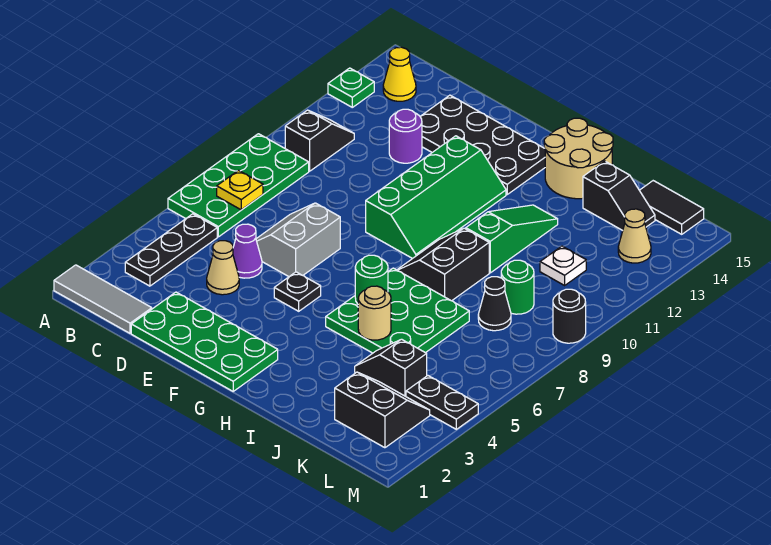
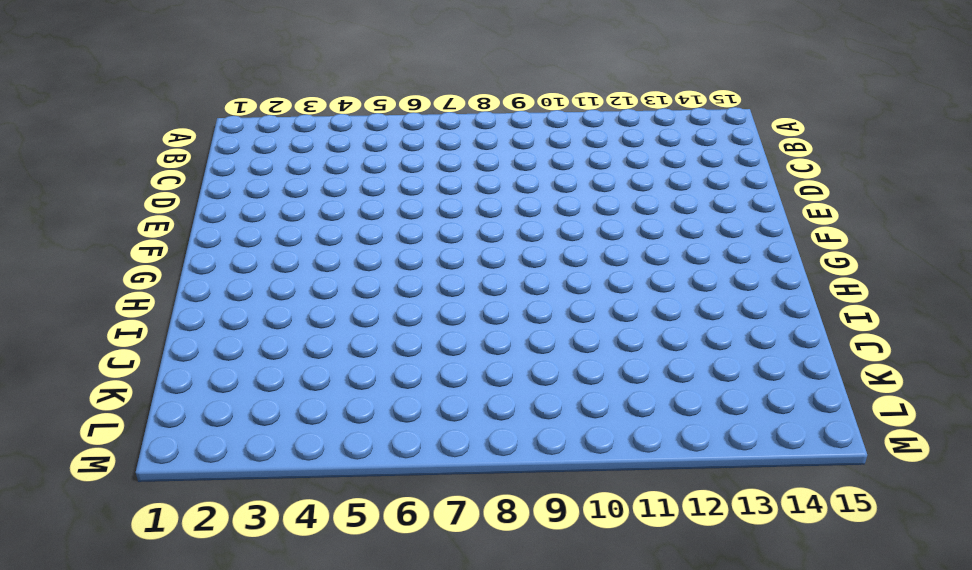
none -> grey 1x3 tile [54,265,152,333]
none -> green 2x4 plate [168,134,309,237]
none -> green 1x1 plate [328,68,374,107]
none -> black 1x3 plate [125,214,217,286]

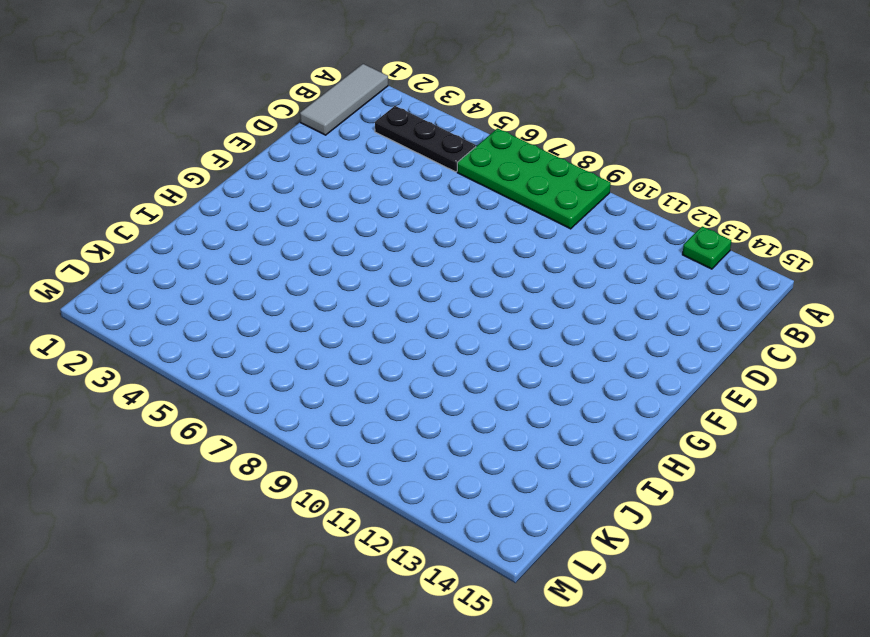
none -> black 1x2 slope [285,110,354,171]
none -> yellow 1x1 cone [383,47,416,101]
none -> green 2x4 plate [131,292,278,391]
none -> tan 1x1 cone [207,241,239,295]

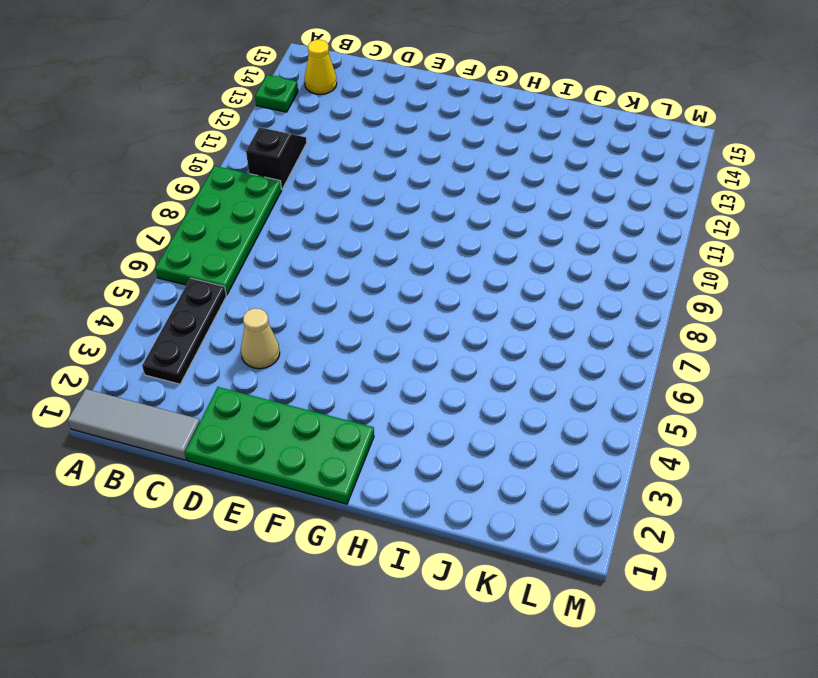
none -> purple 1x1 cone [233,224,262,278]
none -> grey 2x2 slope [256,203,340,277]
none -> purple 1x1 round brick [389,109,422,163]
none -> black 2x4 plate [420,95,545,194]

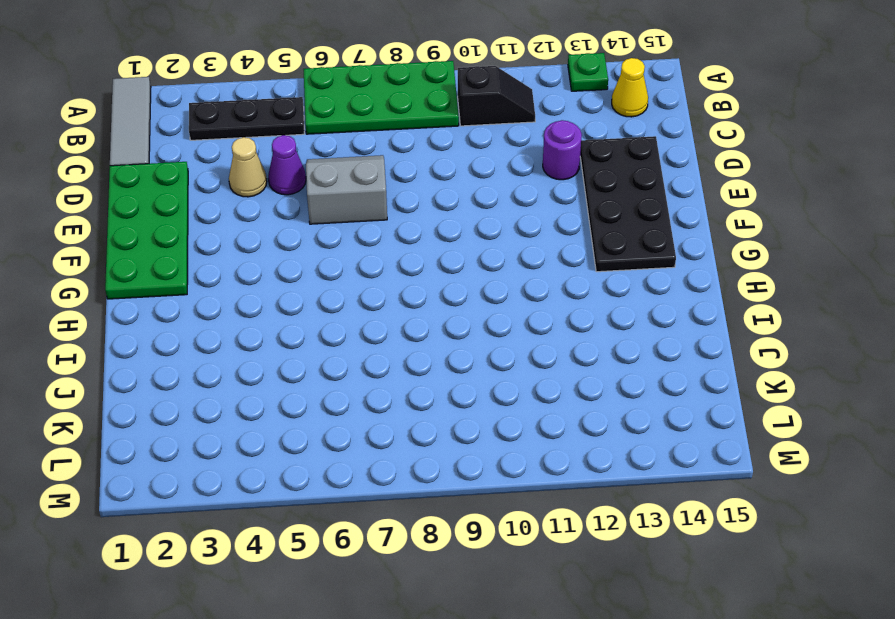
none -> black 1x1 plate [274,272,321,311]
none -> green 2x4 slope [366,136,506,259]
none -> green 3x3 plate [326,268,469,353]
none -> black 2x2 slope [397,228,489,301]

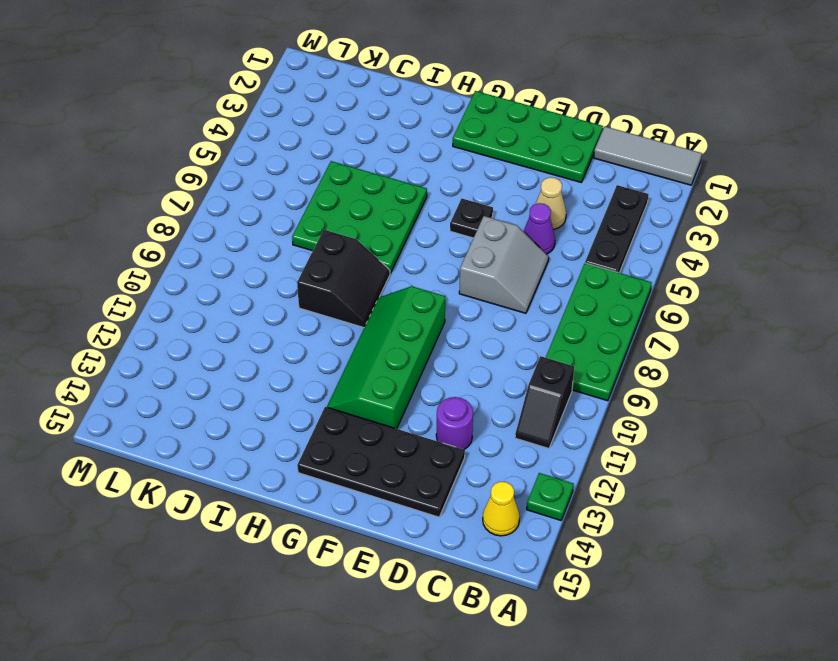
none -> tan 2x2 round brick [544,118,613,199]
none -> green 1x3 slope [466,205,558,273]
none -> black 1x2 slope [355,339,427,396]
none -> black 1x2 slope [583,161,655,231]

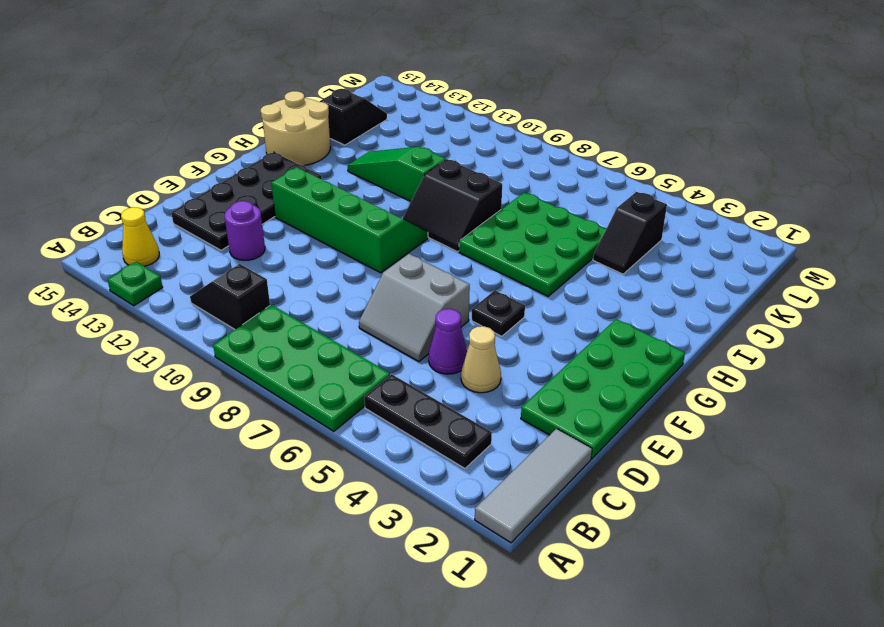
none -> black 2x2 slope [335,372,430,448]
none -> black 1x1 cone [478,277,511,331]
none -> green 1x1 round brick [501,260,534,314]
none -> white 1x1 plate [540,246,586,285]

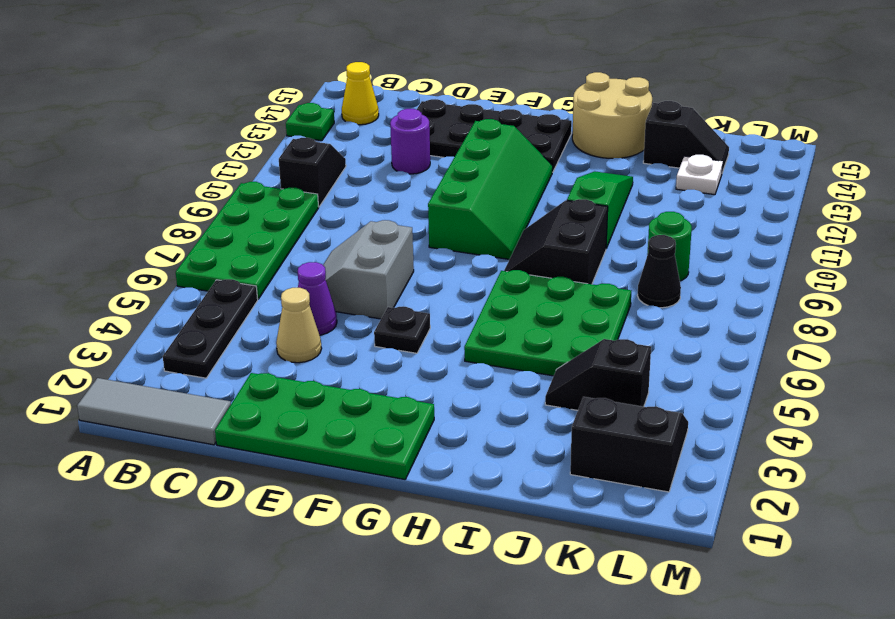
white 1x1 plate [676,155,723,195] -> white 1x1 plate moved to [540,246,586,285]
none -> black 1x2 tile [639,181,704,234]
none -> black 1x2 plate [406,376,478,429]
none -> tan 1x1 cone [618,209,651,263]
none -> black 1x1 round brick [553,289,586,343]

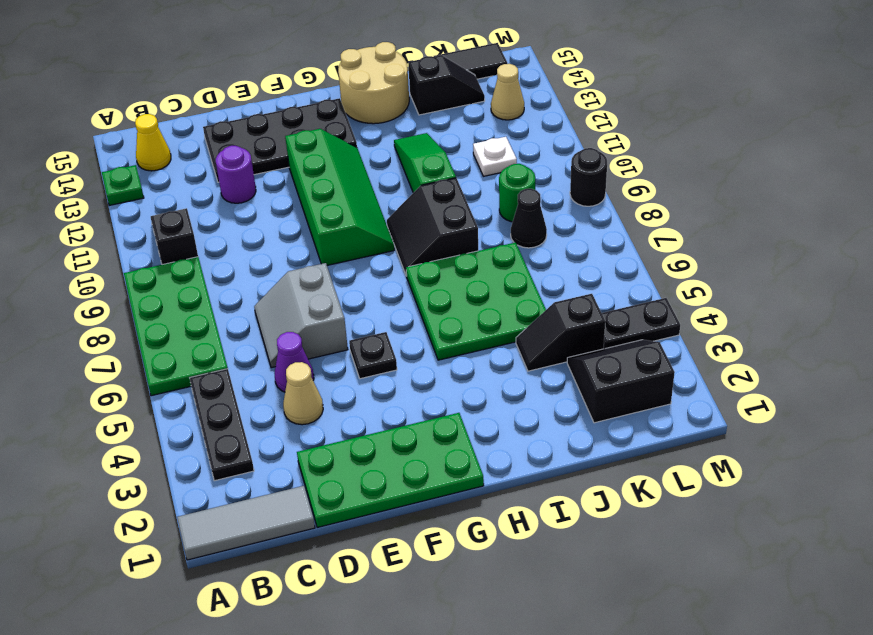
none -> yellow 1x1 plate [217,170,263,210]
none -> green 1x1 round brick [355,255,388,304]
none -> tan 1x1 round brick [358,286,391,340]

